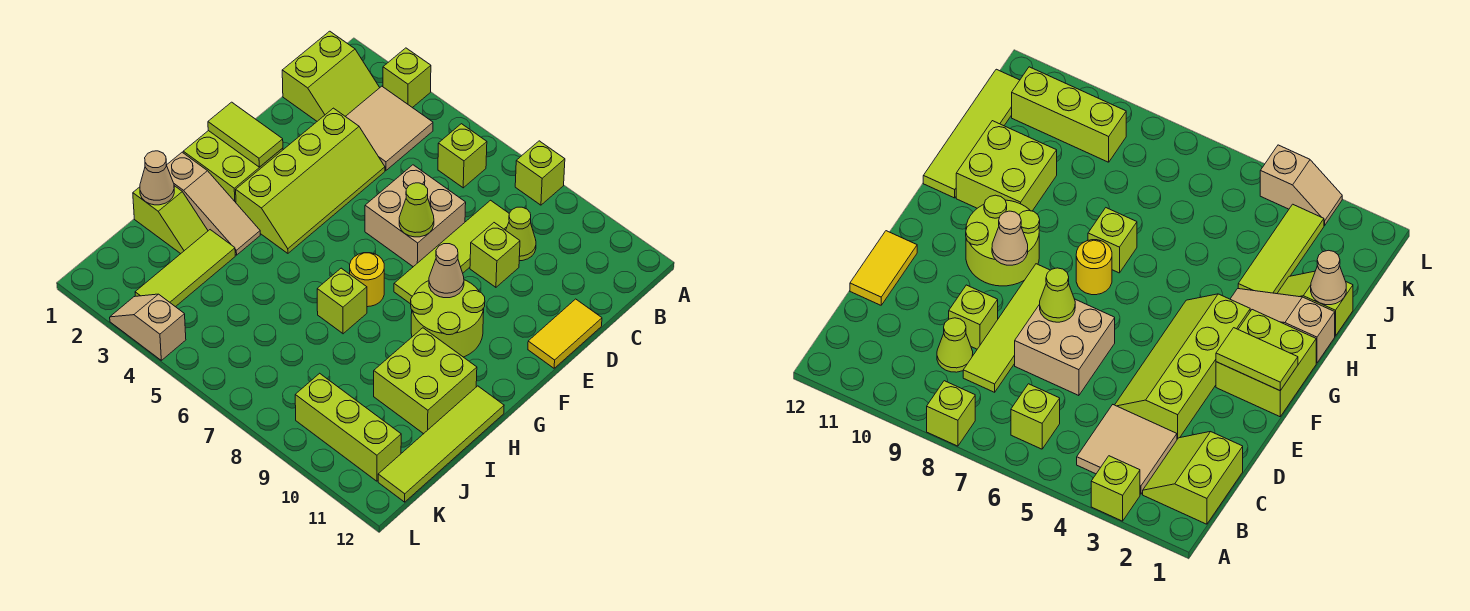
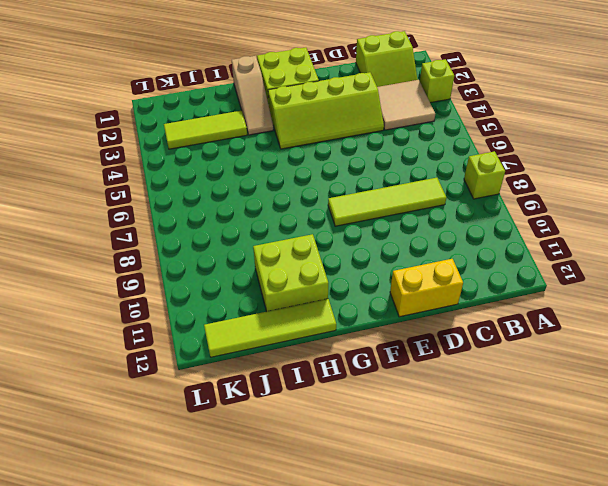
yellow 1x2 brick [390,259,463,317] -> yellow 1x2 tile [528,299,602,368]
none -> lime 1x1 brick [438,124,487,188]
none -> lime 1x1 cone [506,207,536,261]
none -> tan 2x2 brick [365,165,466,267]

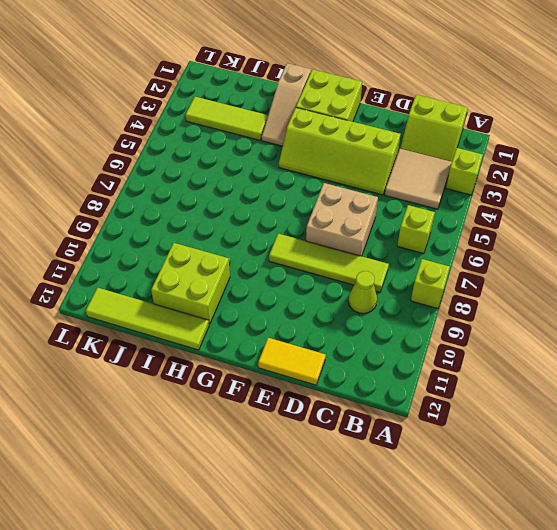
none -> lime 1x1 brick [470,223,520,287]
none -> lime 2x2 round brick [411,280,485,357]
none -> yellow 1x1 round brick [350,253,384,307]

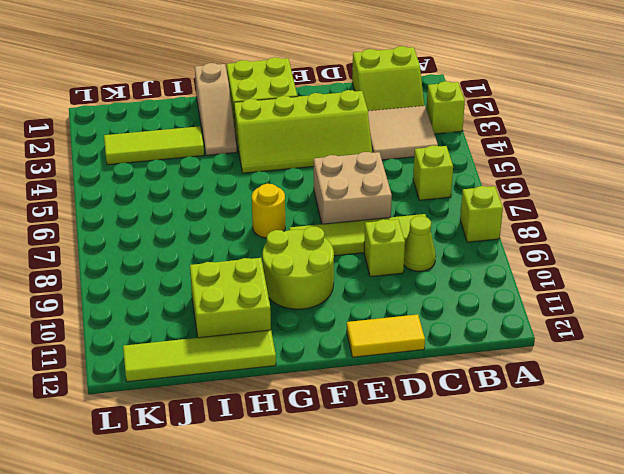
none -> lime 1x1 brick [317,268,367,334]
none -> lime 1x2 slope [133,186,208,254]
none -> lime 1x3 brick [295,373,401,481]

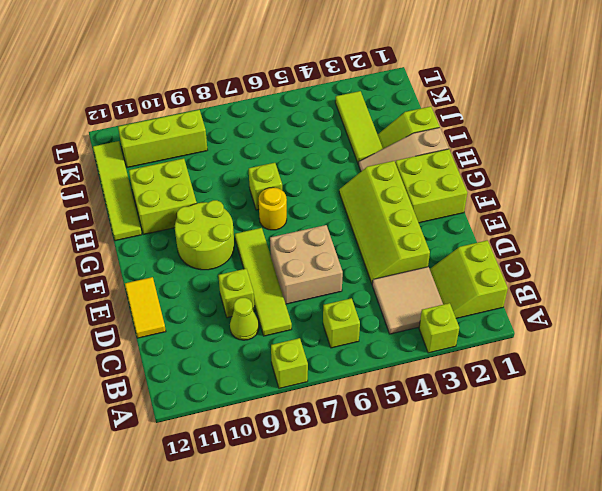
none -> tan 1x2 slope [110,294,186,360]
none -> lime 1x1 cone [399,183,434,237]
none -> lime 1x2 tile [208,102,283,167]

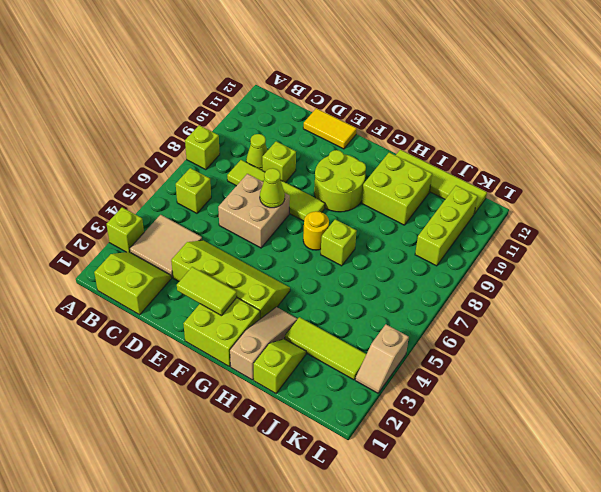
lime 1x2 tile [177,267,237,316] -> lime 1x2 tile turned to [208,102,283,167]
none -> tan 1x1 cone [429,244,464,298]
none -> tan 1x1 cone [140,151,174,205]

